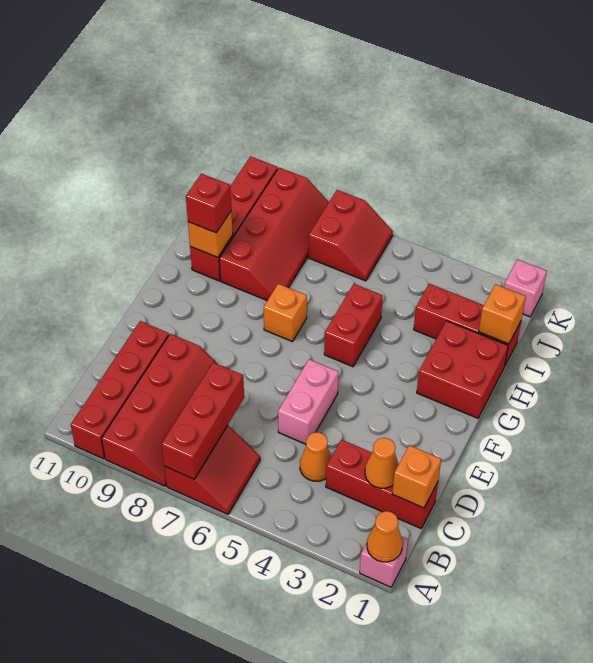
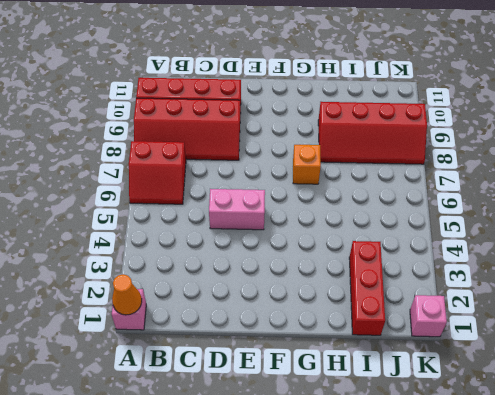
none -> red 1x3 brick [326,440,438,529]
none -> orange 1x1 cone [300,432,332,481]
none -> red 2x2 brick [417,321,508,418]

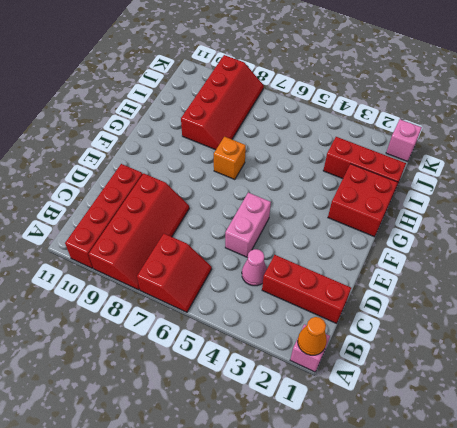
pink 1x1 cone [242,249,267,286] -> orange 1x1 cone [300,432,332,481]
none -> red 1x2 brick [324,284,383,367]
none -> red 1x4 brick [190,156,278,281]
none -> red 2x2 slope [309,190,393,281]

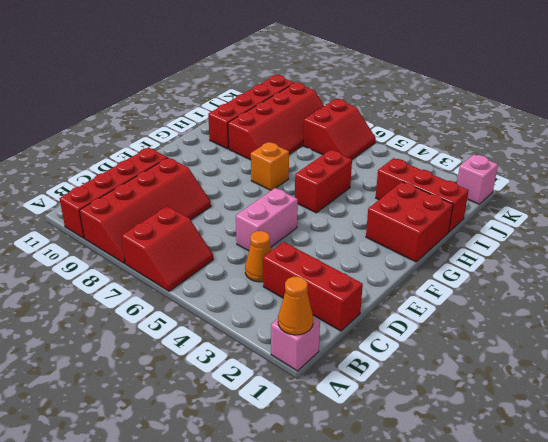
none -> red 1x3 brick [161,362,244,479]
none -> orange 1x1 brick [392,445,441,508]
none -> orange 1x1 cone [365,438,399,488]

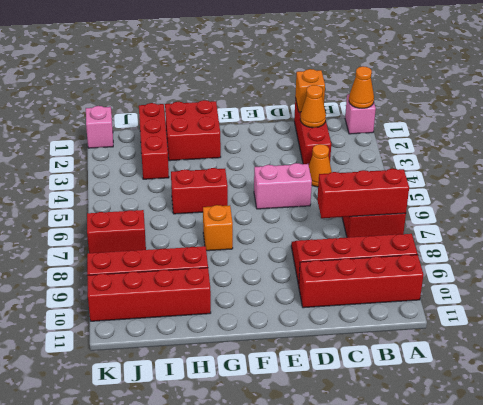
none -> orange 1x1 brick [188,211,233,257]
none -> orange 1x1 brick [479,284,526,344]
none -> red 1x1 brick [186,174,231,233]

